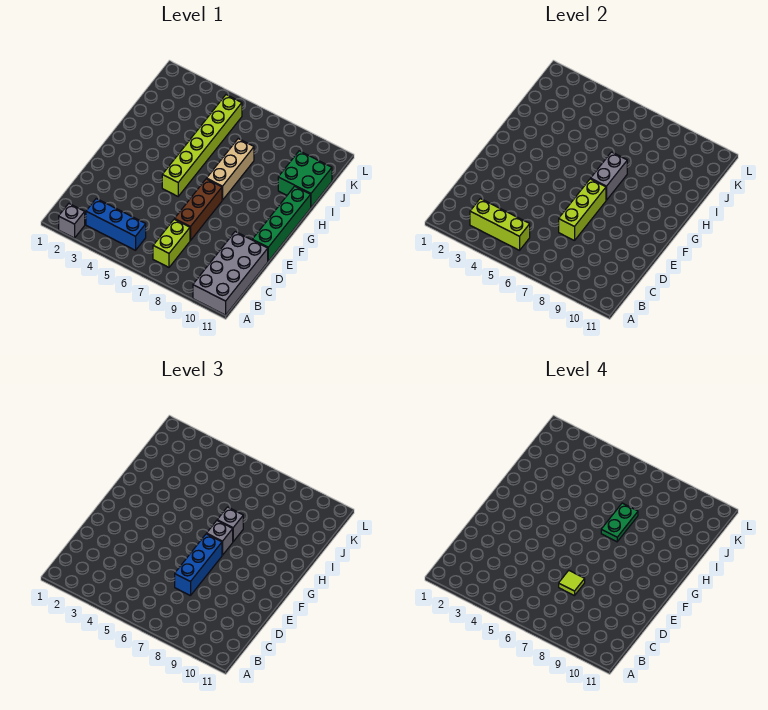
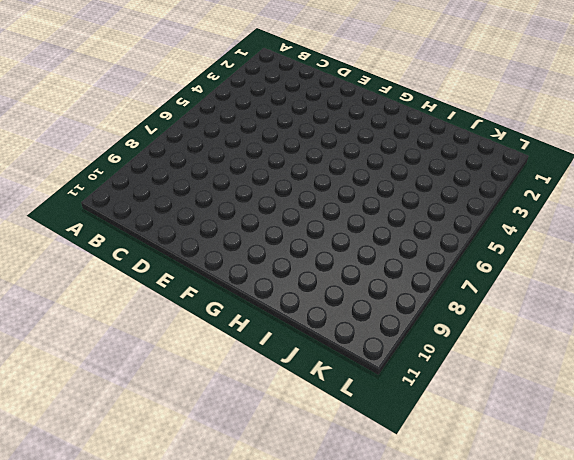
none -> grey 1x1 brick [59,204,85,238]
none -> grey 2x4 brick [193,232,268,315]
none -> blue 1x3 brick [86,199,146,250]

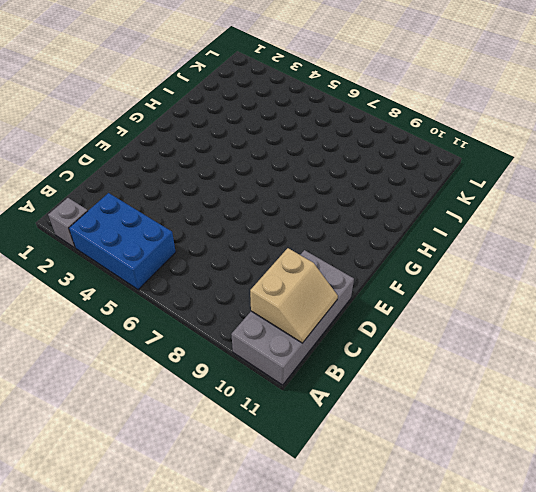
blue 2x3 brick [69,193,176,290] -> blue 1x3 brick [86,199,146,250]
tan 2x2 slope [250,248,338,343] -> none
none -> lime 1x2 brick [153,219,190,267]
none -> brown 1x3 brick [175,179,222,241]
none -> green 1x4 brick [252,186,311,261]

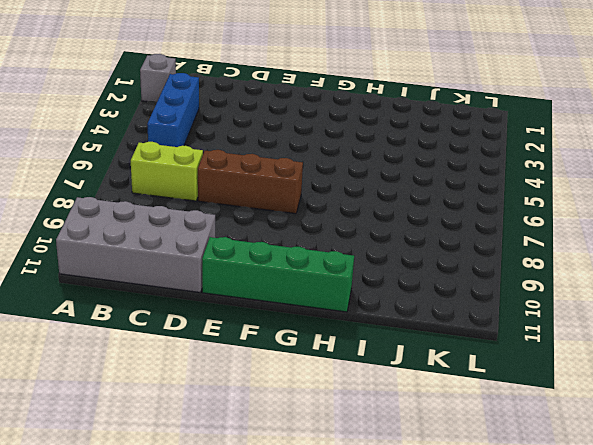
none -> lime 1x6 brick [162,95,242,196]
none -> tan 1x3 brick [207,139,254,200]
none -> green 2x2 brick [278,151,332,207]

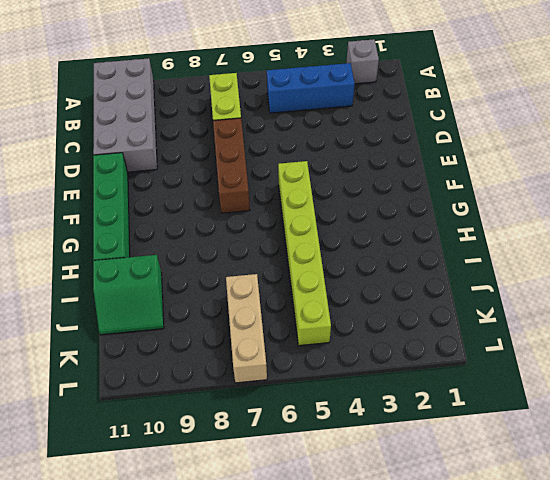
green 2x2 slope [93,255,164,335] -> green 2x2 brick [278,151,332,207]
tan 1x3 brick [226,274,267,383] -> tan 1x3 brick moved to [207,139,254,200]
none -> lime 1x3 brick [470,199,530,250]
none -> lime 1x3 brick [559,179,606,241]
none -> grey 1x2 brick [591,152,627,200]

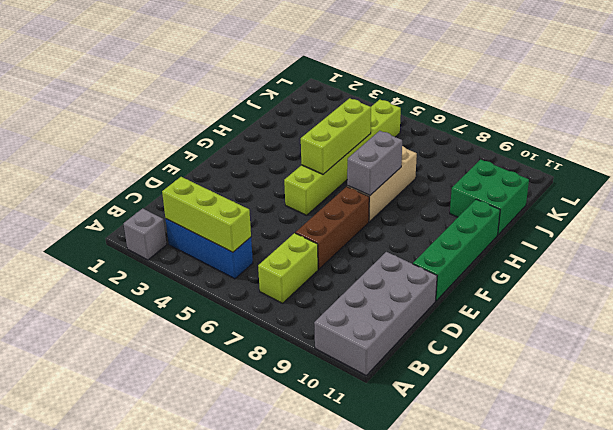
lime 1x3 brick [301,98,371,174] -> lime 1x3 brick moved to [559,179,606,241]
none -> blue 1x3 brick [175,534,222,596]
none -> grey 1x1 brick [207,521,233,555]
none -> grey 1x1 brick [217,507,243,542]

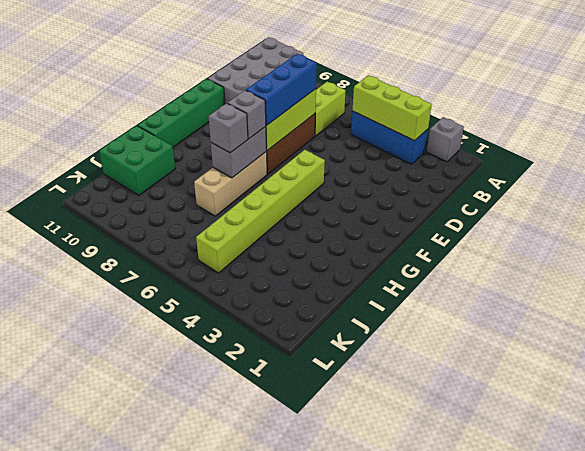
none -> lime 1x1 tile [559,571,585,596]
none -> green 1x2 plate [601,503,638,542]

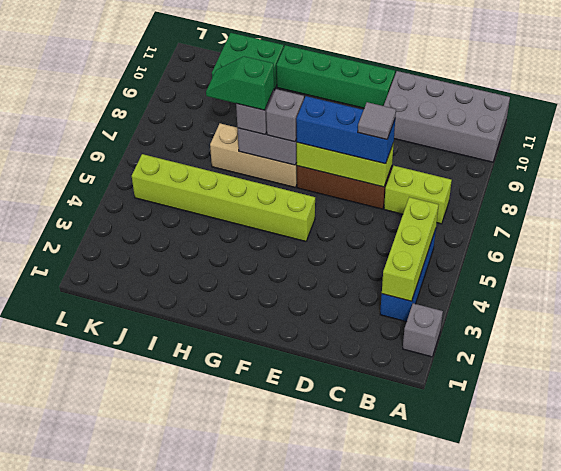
grey 1x1 tile [358,102,396,139] -> lime 1x1 tile [559,571,585,596]
green 1x2 slope [206,56,274,110] -> green 1x2 plate [601,503,638,542]

